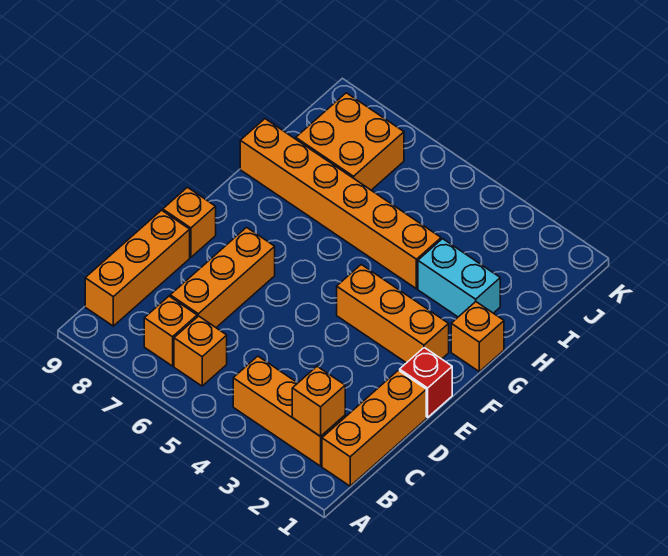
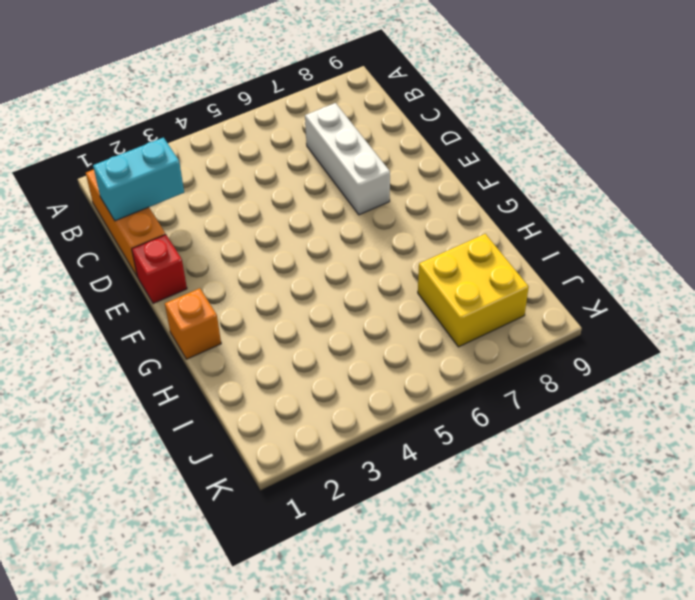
cyan 1x2 brick [93,138,184,221] -> cyan 1x2 brick moved to [418,239,500,317]
white 1x3 brick [305,103,390,215] -> orange 1x3 brick [170,227,275,327]
yellow 2x2 brick [418,234,529,347] -> orange 2x2 brick [296,93,404,190]
none -> orange 1x3 brick [233,356,345,466]
none -> orange 1x1 brick [174,316,227,386]
none -> orange 1x1 brick [144,296,197,366]

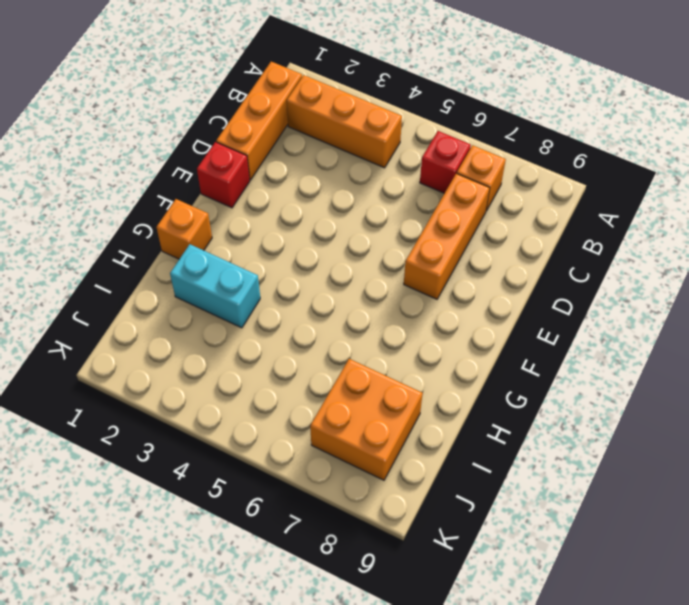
red 1x1 brick [420,131,471,193] -> orange 1x1 brick [174,316,227,386]
none -> orange 1x3 brick [85,210,190,326]
none -> orange 1x1 brick [163,187,216,257]
none -> orange 1x3 brick [337,265,449,363]

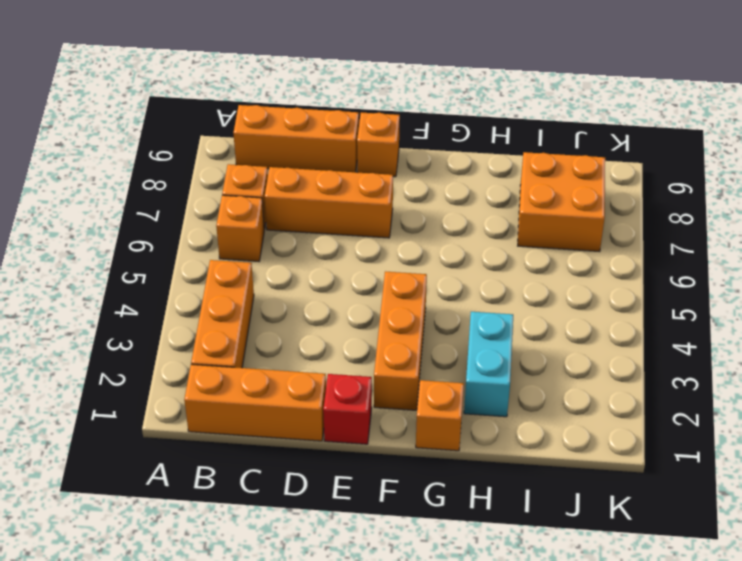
none -> orange 1x6 brick [240,119,441,289]
none -> orange 1x1 brick [292,366,345,437]

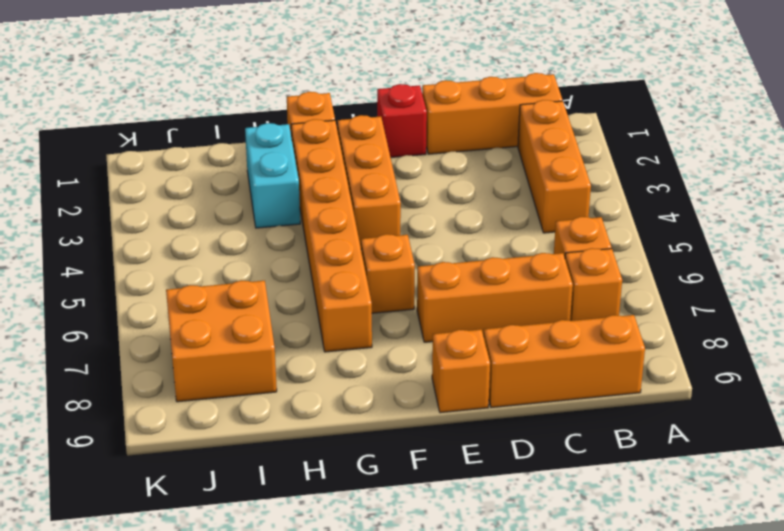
orange 1x1 brick [361,234,415,313] -> orange 1x1 brick moved to [292,366,345,437]
orange 1x6 brick [291,119,372,352] -> orange 1x6 brick moved to [240,119,441,289]

